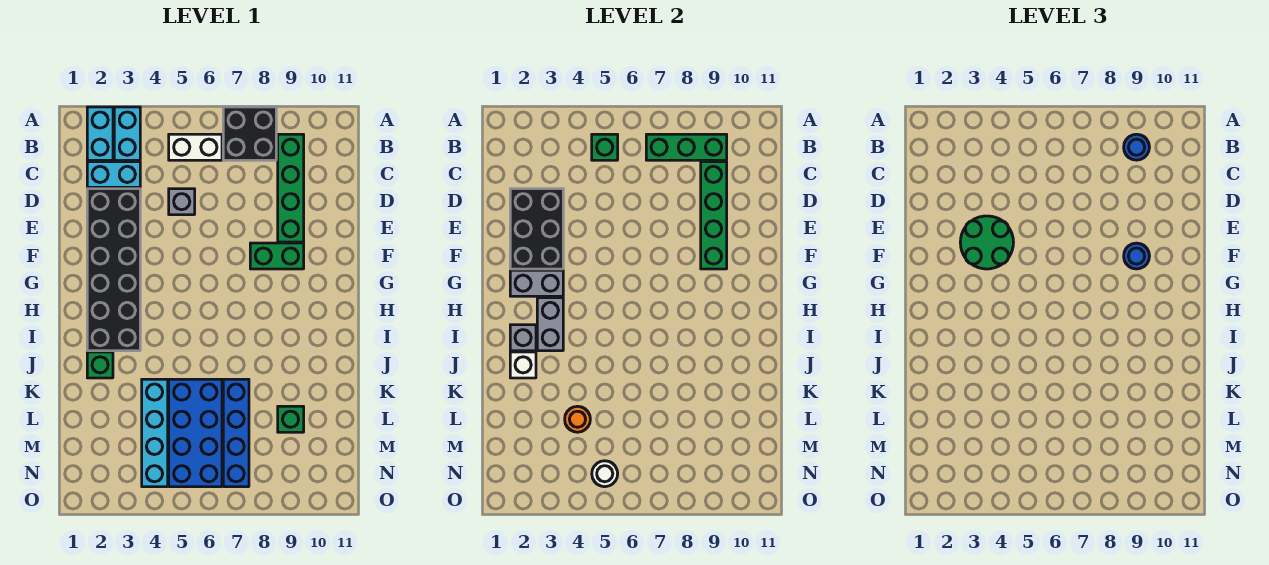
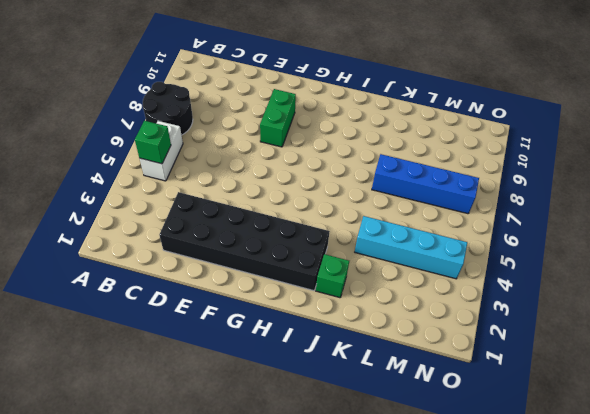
black 2x2 round brick [143,82,193,135] -> black 2x2 brick [223,107,276,160]
none -> cyan 1x2 brick [87,107,113,160]
none -> cyan 1x2 brick [114,107,140,160]
none -> green 1x4 brick [278,134,304,242]

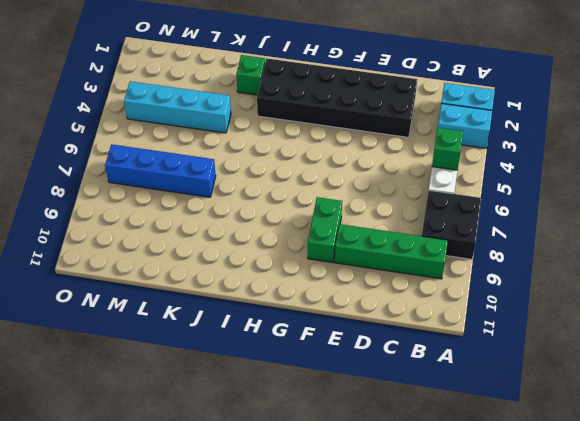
none -> cyan 1x2 brick [87,162,140,187]
none -> grey 1x1 brick [169,189,195,215]
none -> blue 2x4 brick [169,379,222,487]

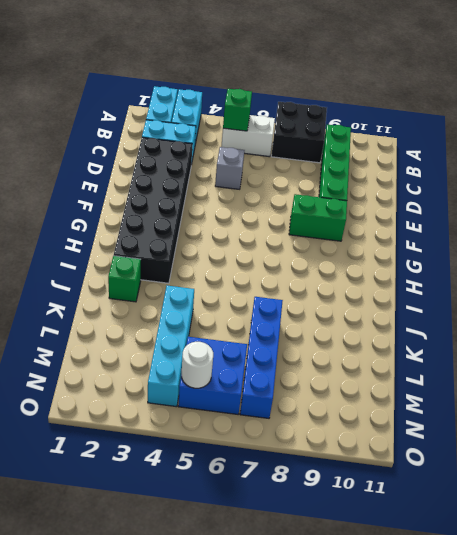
blue 2x2 brick [178,337,247,414] -> blue 2x4 brick [169,379,222,487]
none -> green 1x1 brick [278,406,304,432]
none -> green 1x3 brick [646,134,727,160]
none -> green 1x4 brick [701,162,727,269]

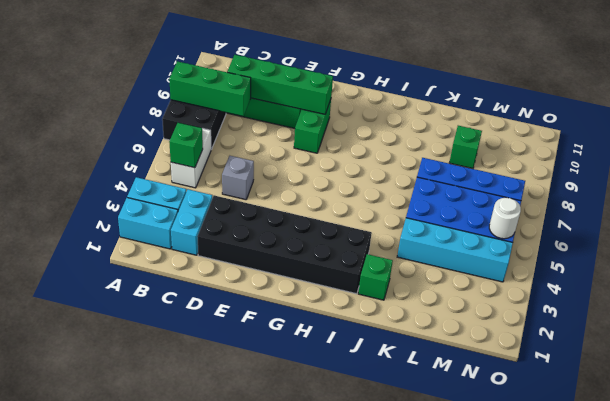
green 1x3 brick [169,61,251,116] -> green 1x3 brick turned to [646,134,727,160]
none -> black 2x3 brick [510,189,563,269]
none -> grey 1x2 brick [510,270,563,296]
none -> grey 1x2 brick [537,298,563,351]

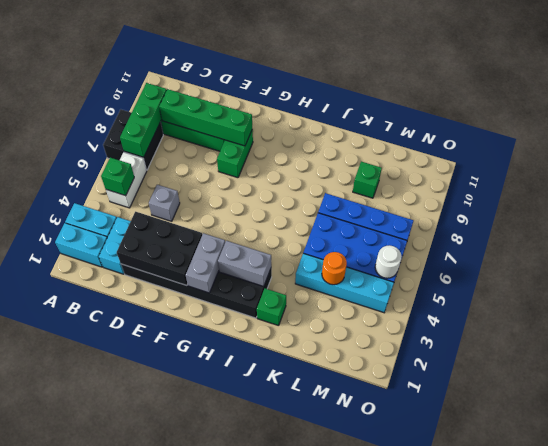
none -> grey 1x1 brick [510,325,536,351]
none -> white 1x1 brick [510,352,536,378]
none -> blue 1x1 round brick [1124,134,1149,160]

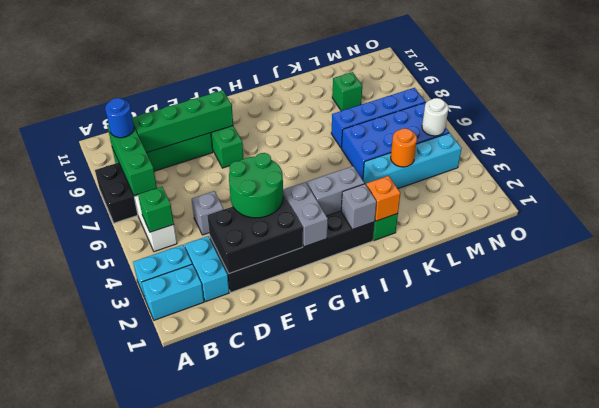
orange 1x1 brick [366,176,400,221] -> white 1x1 brick [510,352,536,378]
none -> blue 1x1 round brick [1124,243,1149,269]

